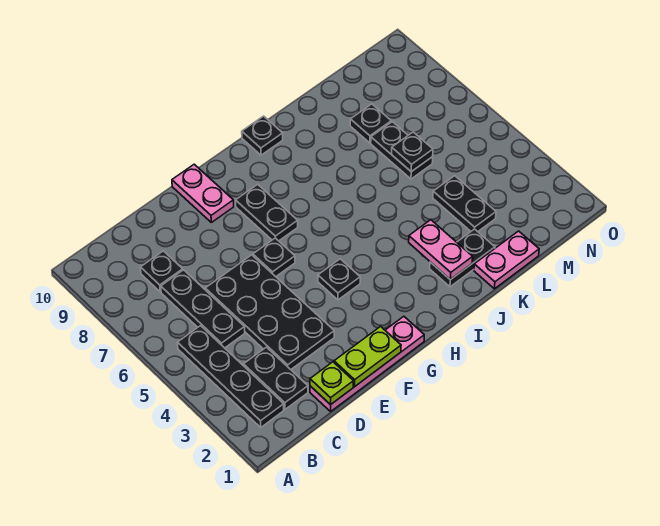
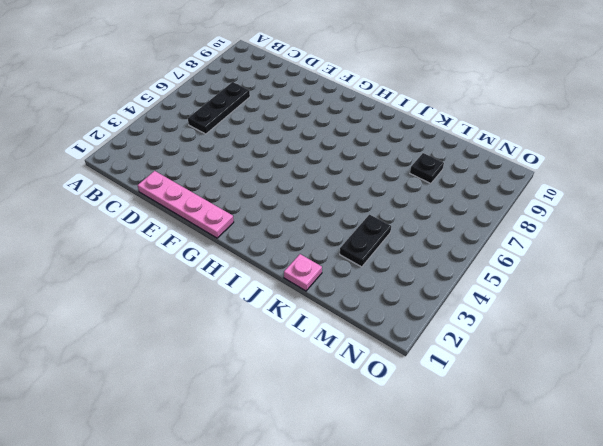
pink 1x1 plate [284,254,322,291] -> pink 1x2 plate [474,231,539,289]
none -> black 1x4 plate [177,326,284,427]
none -> black 1x2 plate [243,347,308,409]
none -> black 1x1 plate [141,251,183,292]

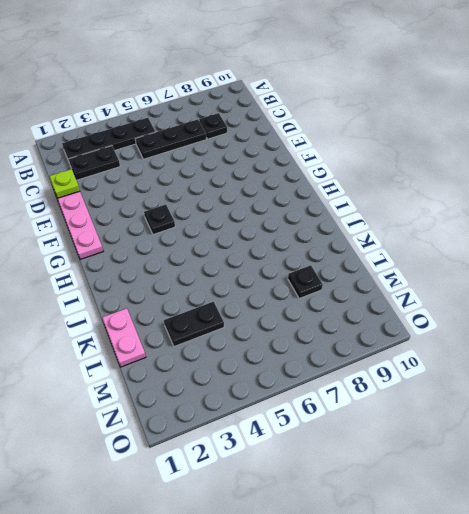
none -> black 2x4 plate [205,255,334,370]
none -> black 1x1 plate [253,238,295,277]
none -> pink 1x2 plate [172,164,234,222]

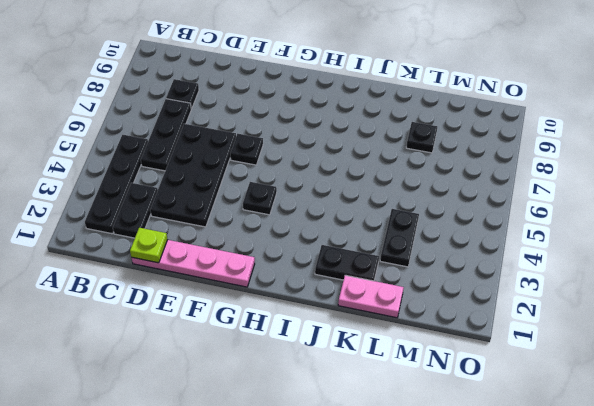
none -> pink 1x2 plate [172,164,234,222]
none -> black 1x2 plate [236,184,298,241]
none -> black 1x1 plate [242,116,283,155]

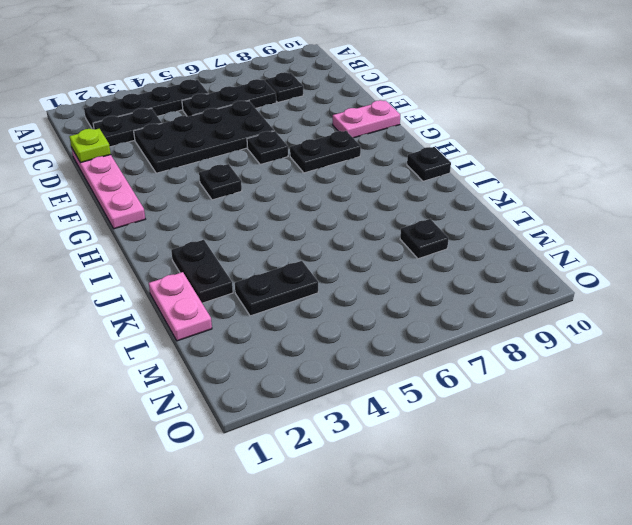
none -> black 1x2 plate [371,122,433,179]
none -> lime 1x2 plate [334,327,401,387]
none -> pink 1x2 plate [409,220,473,280]

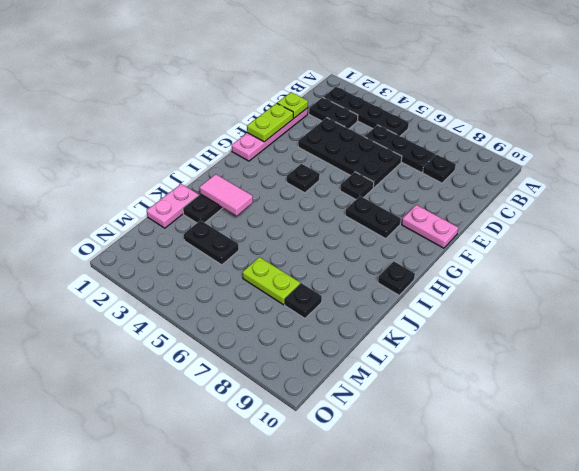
pink 1x2 tile [200,174,253,216] -> pink 1x2 plate [409,220,473,280]
lime 1x2 plate [243,257,300,305] -> black 1x2 plate [371,122,433,179]
none -> black 1x1 plate [392,132,433,172]

